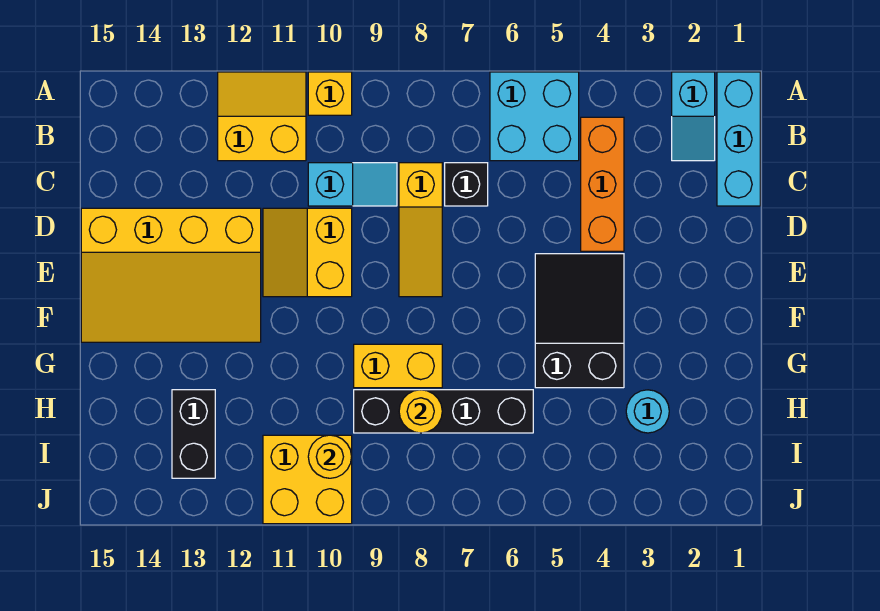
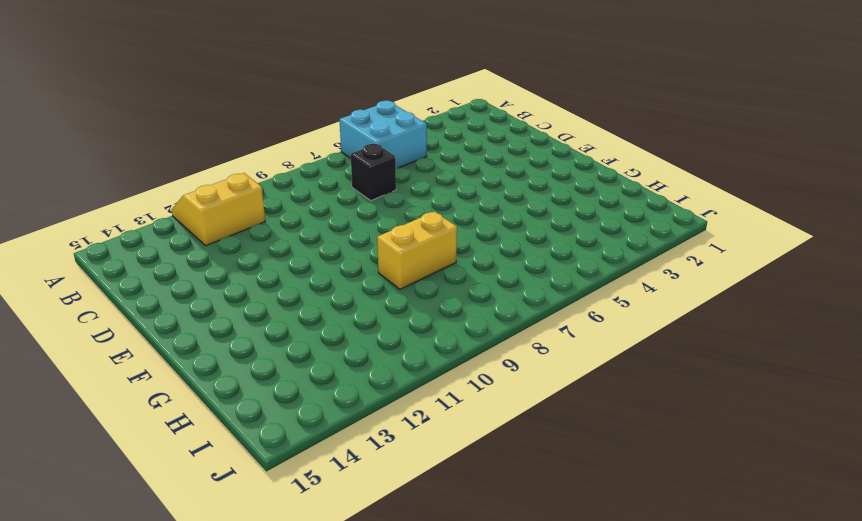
none -> cyan 1x3 brick [717,72,760,206]
none -> cyan 1x2 slope [672,72,715,161]
none -> yellow 1x1 brick [308,72,352,115]

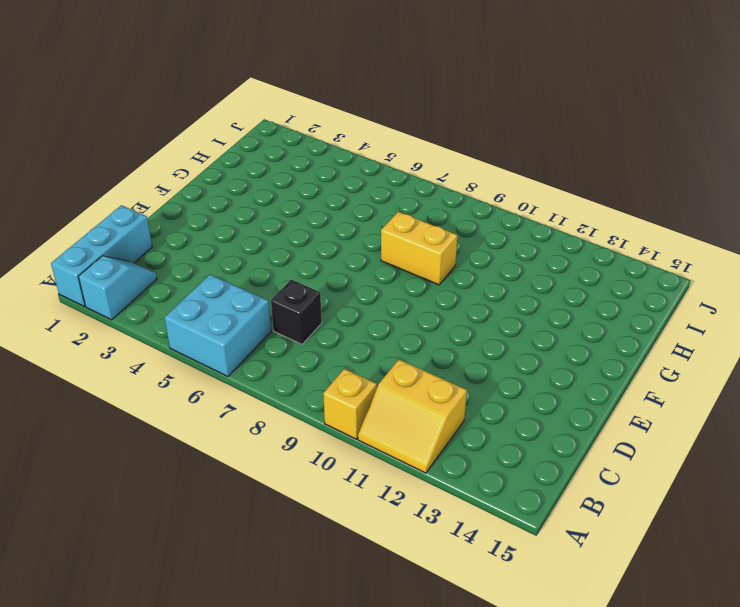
none -> orange 1x3 brick [581,117,624,251]
none -> yellow 1x3 slope [399,163,442,297]
none -> cyan 1x2 slope [308,163,397,206]

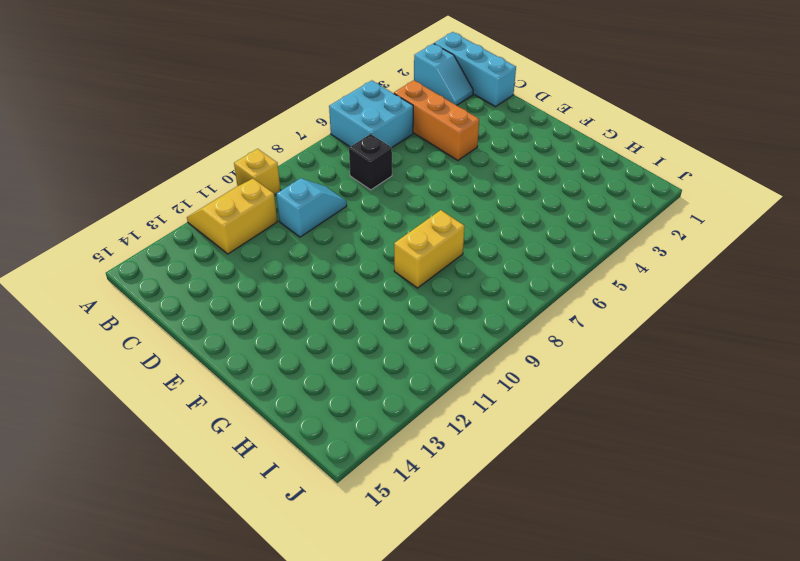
none -> yellow 1x3 slope [399,163,442,297]
none -> yellow 2x2 slope [263,208,352,297]
none -> yellow 3x4 slope [81,208,261,342]

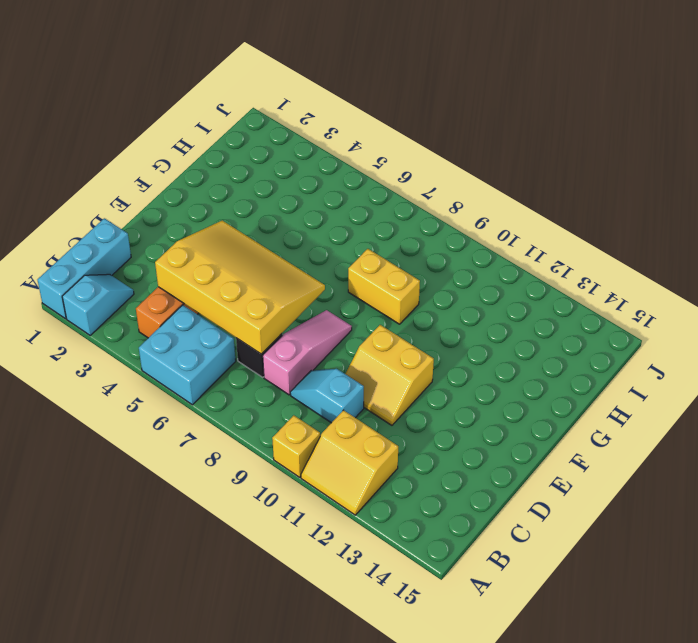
yellow 3x4 slope [155,221,325,354] -> yellow 3x4 slope moved to [81,208,261,342]
pink 1x3 slope [263,310,352,395] -> yellow 1x3 slope [399,163,442,297]
yellow 2x2 slope [346,325,434,425] -> yellow 2x2 slope turned to [263,208,352,297]
none -> black 2x3 slope [535,254,624,388]
none -> cyan 1x1 round brick [626,390,669,433]
none -> black 1x4 brick [354,390,533,433]

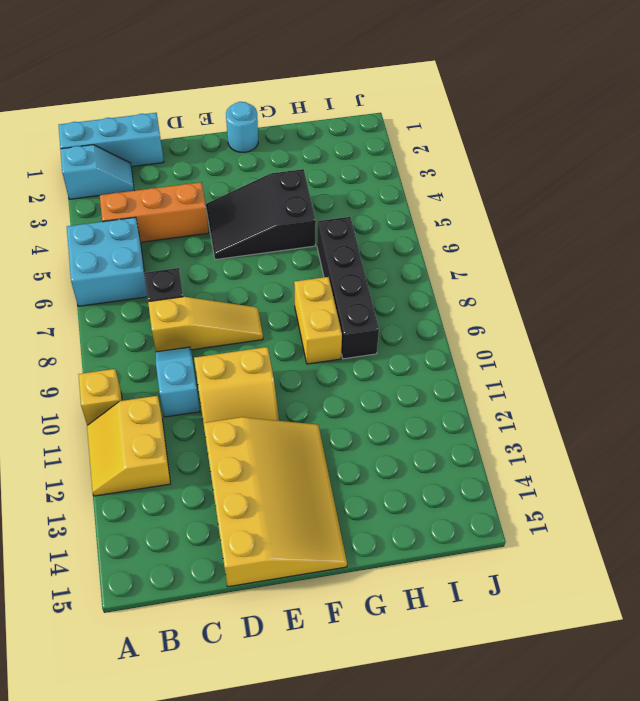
cyan 1x1 round brick [226,102,258,152] -> cyan 1x1 round brick moved to [626,390,669,433]
none -> black 1x2 brick [172,390,215,478]
none -> yellow 2x2 brick [263,435,352,524]
none -> yellow 1x1 round brick [399,390,442,433]

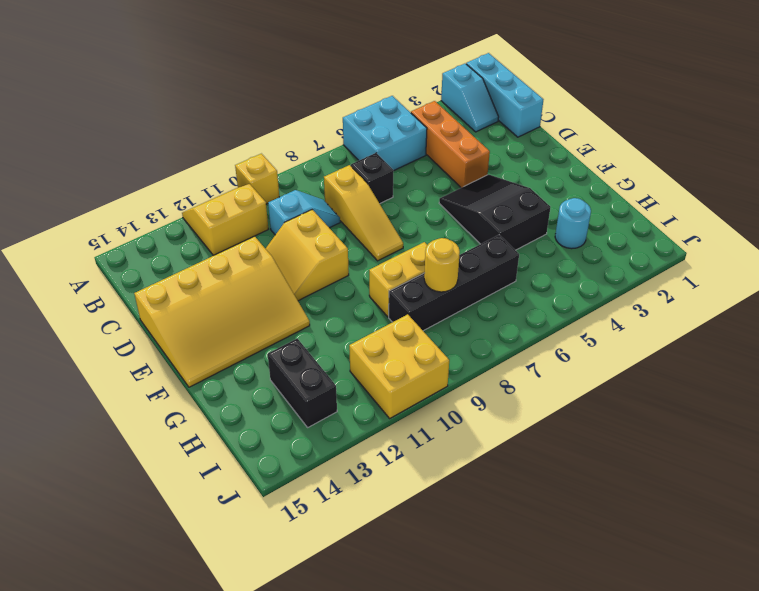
none -> yellow 1x1 round brick [308,435,352,478]

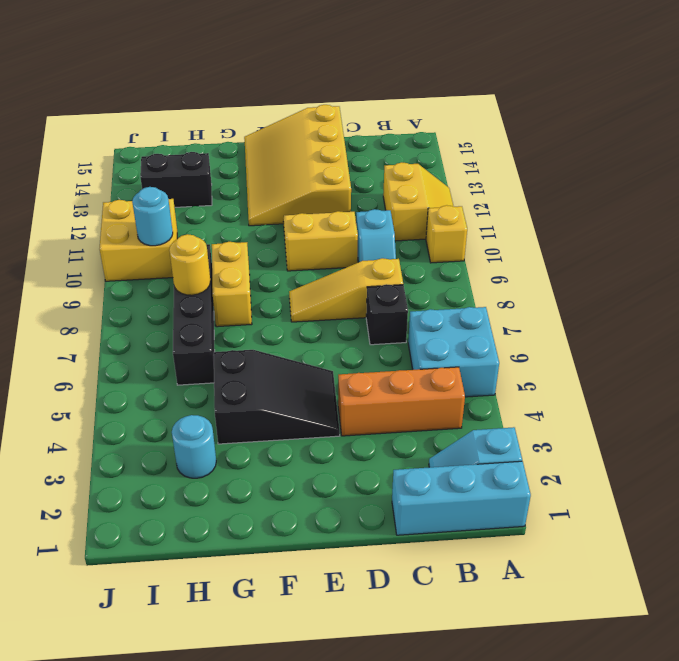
cyan 1x1 round brick [132,187,173,246] -> yellow 1x1 round brick [308,435,352,478]

